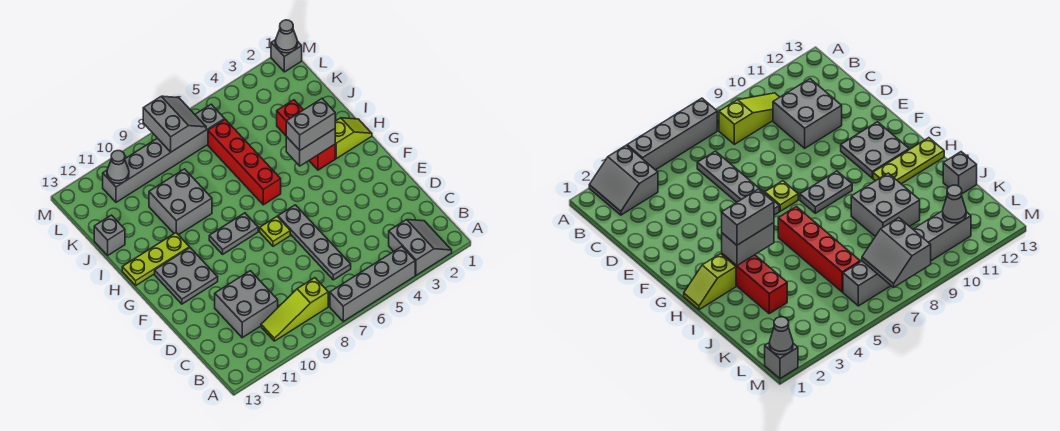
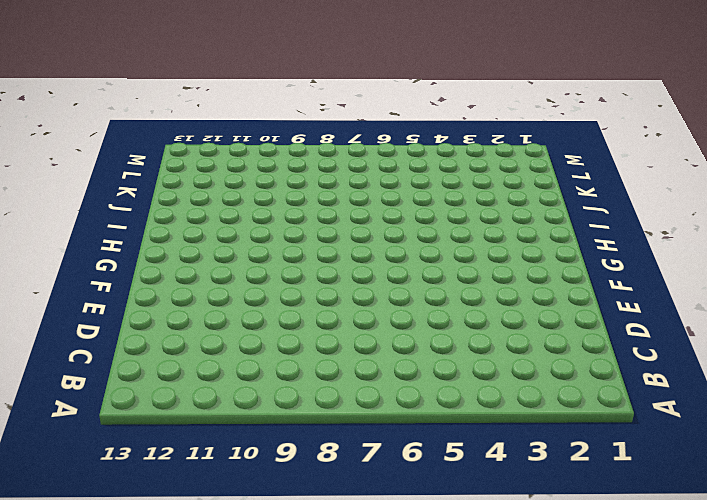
none -> grey 2x2 slope [389,220,452,275]
none -> grey 1x4 brick [330,247,415,321]
none -> lime 1x3 slope [261,278,328,341]

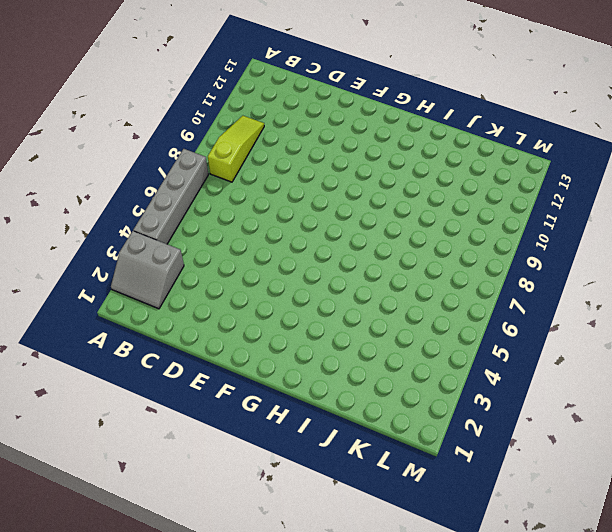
none -> grey 1x4 plate [278,205,351,280]
none -> grey 2x2 brick [215,271,278,338]
none -> lime 1x1 plate [260,217,290,246]

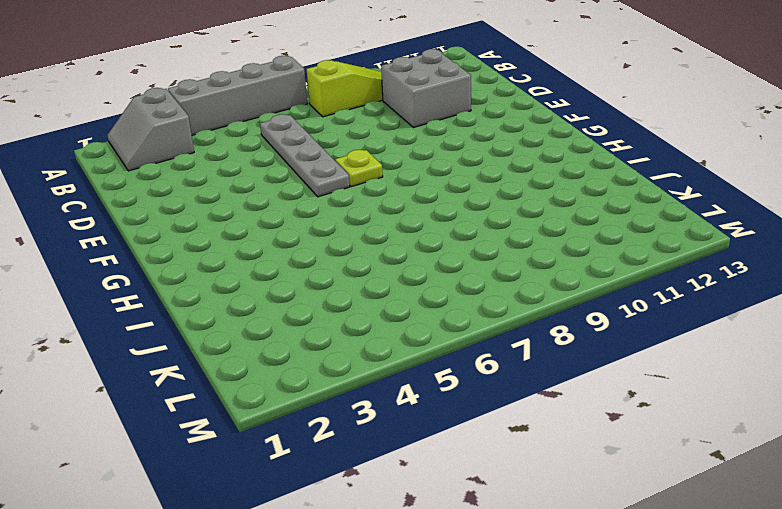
none -> grey 2x2 plate [155,248,218,304]
none -> grey 1x2 plate [209,213,258,254]
none -> lime 1x2 slope [335,118,372,159]

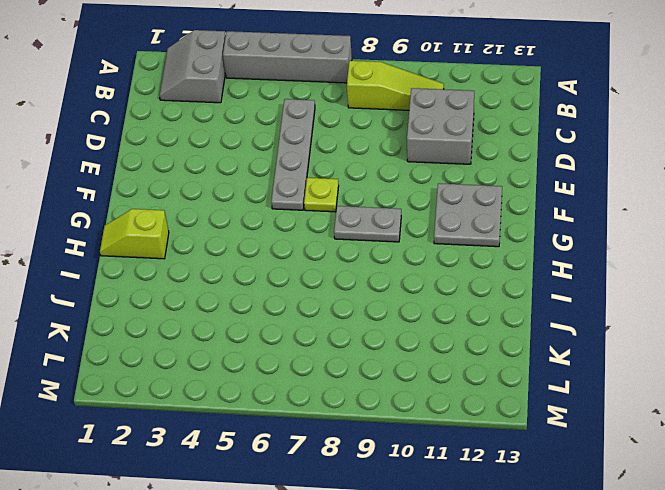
none -> red 1x3 brick [277,100,335,170]
none -> red 1x4 brick [208,119,281,205]
none -> lime 1x3 plate [122,233,189,285]

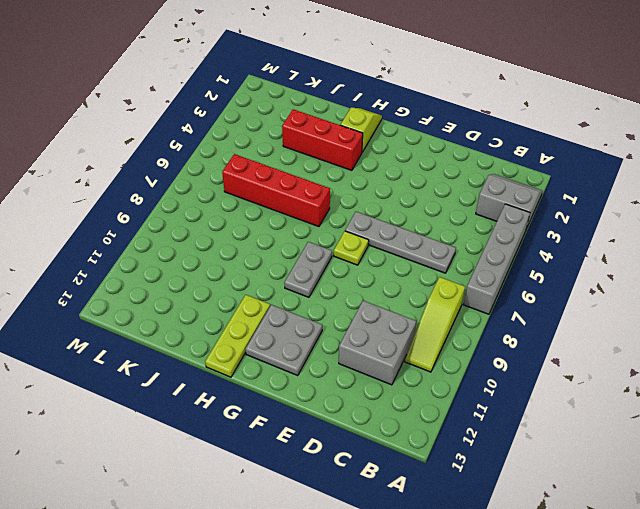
none -> grey 2x2 brick [149,169,212,235]
none -> grey 1x1 brick [94,215,125,255]
none -> grey 1x6 brick [103,104,225,202]

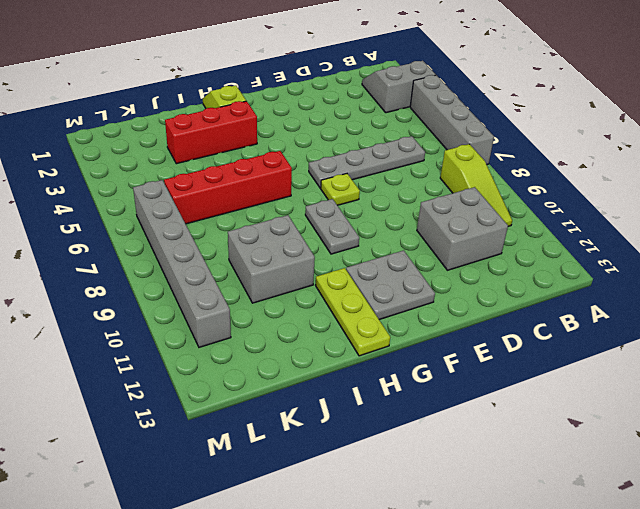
none -> grey 1x1 brick [94,215,125,255]
none -> grey 1x1 brick [271,40,302,72]
none -> grey 1x2 brick [286,129,335,166]

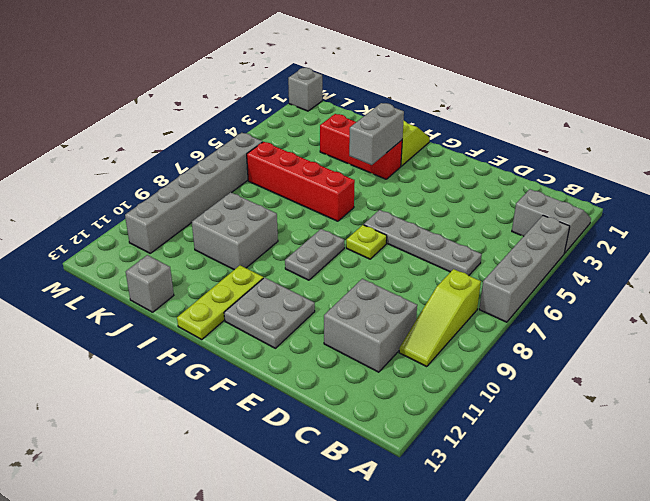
none -> grey 2x2 slope [143,96,206,152]
none -> grey 1x1 cone [107,151,129,183]
none -> grey 1x1 cone [275,20,297,53]

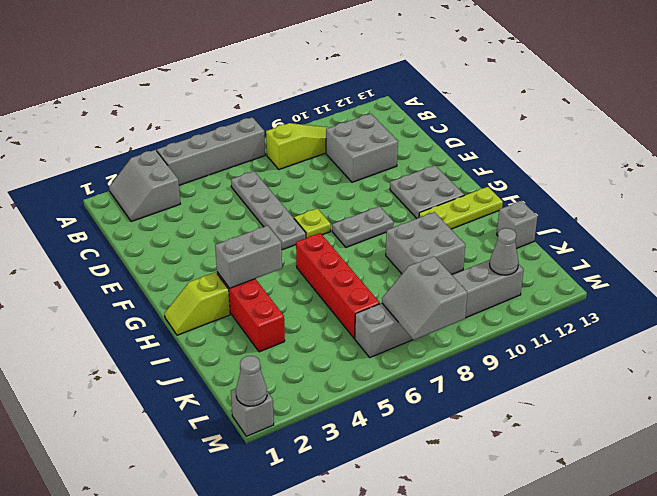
none -> grey 1x2 brick [286,99,335,150]

